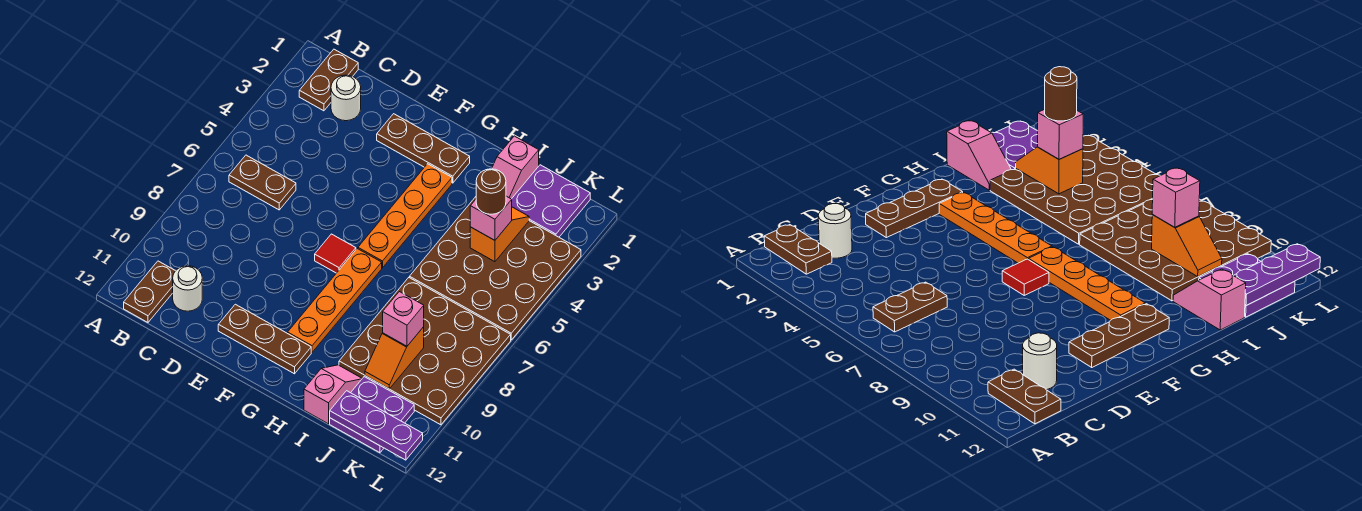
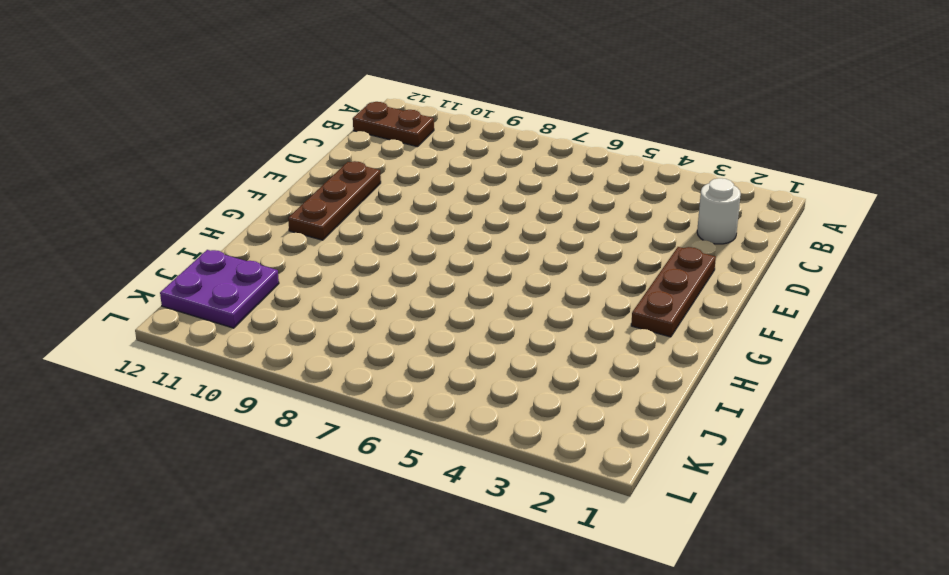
none -> brown 1x2 plate [299,49,358,111]
none -> brown 1x2 plate [229,155,296,210]
none -> white 1x1 round brick [173,266,202,311]

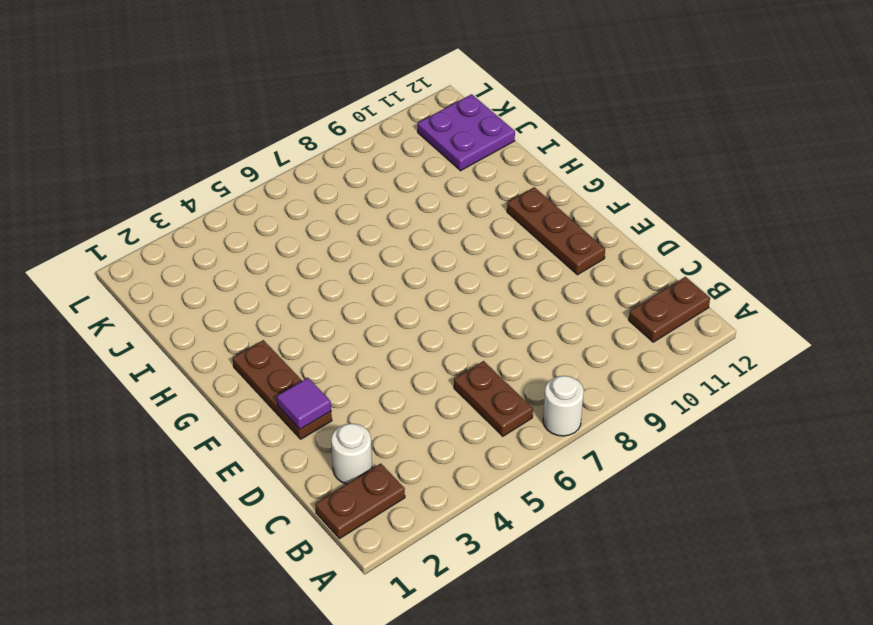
white 1x1 round brick [543,376,584,436] -> white 1x1 round brick moved to [173,266,202,311]
purple 1x1 tile [277,378,331,429] -> none
none -> red 1x1 tile [315,234,356,273]
none -> orange 1x4 plate [358,164,452,268]
none -> orange 1x4 plate [288,249,382,352]

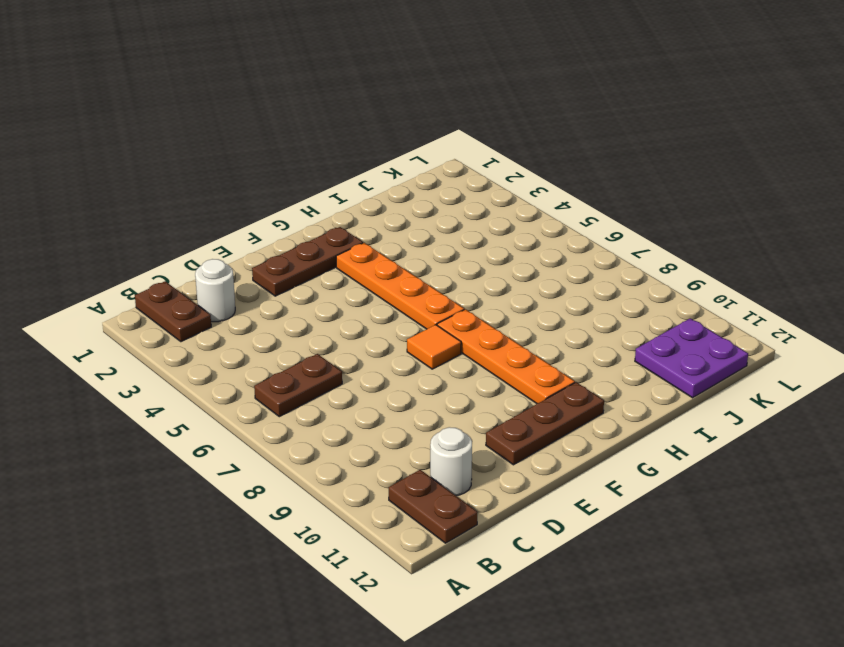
orange 1x1 tile [407,325,461,369] -> red 1x1 tile [315,234,356,273]
none -> pink 1x2 slope [492,136,539,199]
none -> brown 4x4 plate [410,197,581,340]
none -> brown 4x4 plate [339,278,511,425]

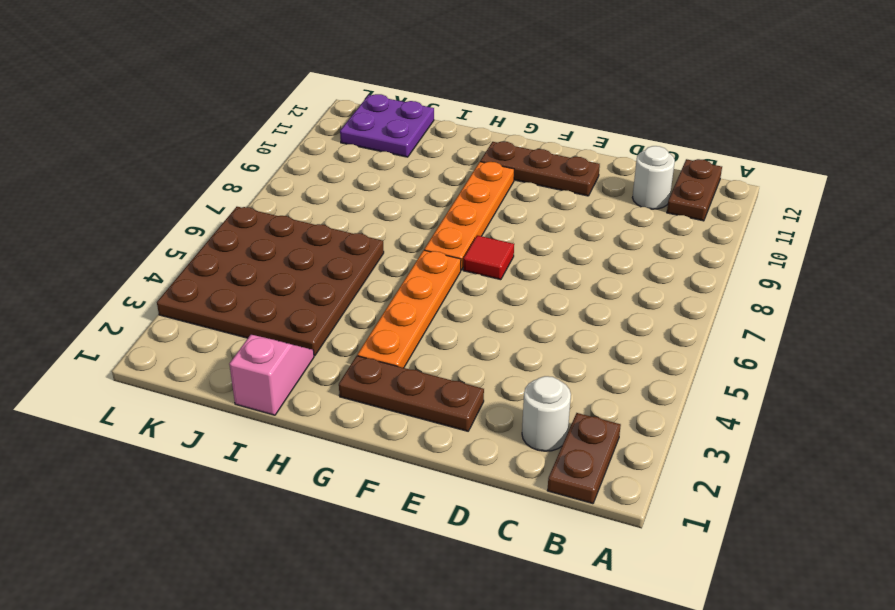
none -> brown 1x2 plate [229,155,296,210]
none -> brown 4x4 plate [339,278,511,425]
none -> pink 1x2 slope [304,365,362,424]

